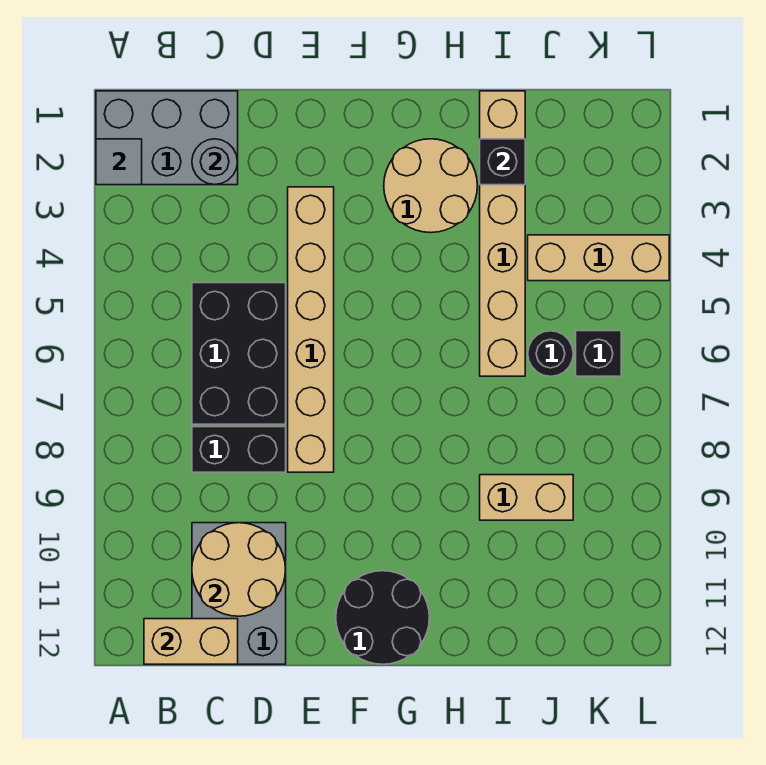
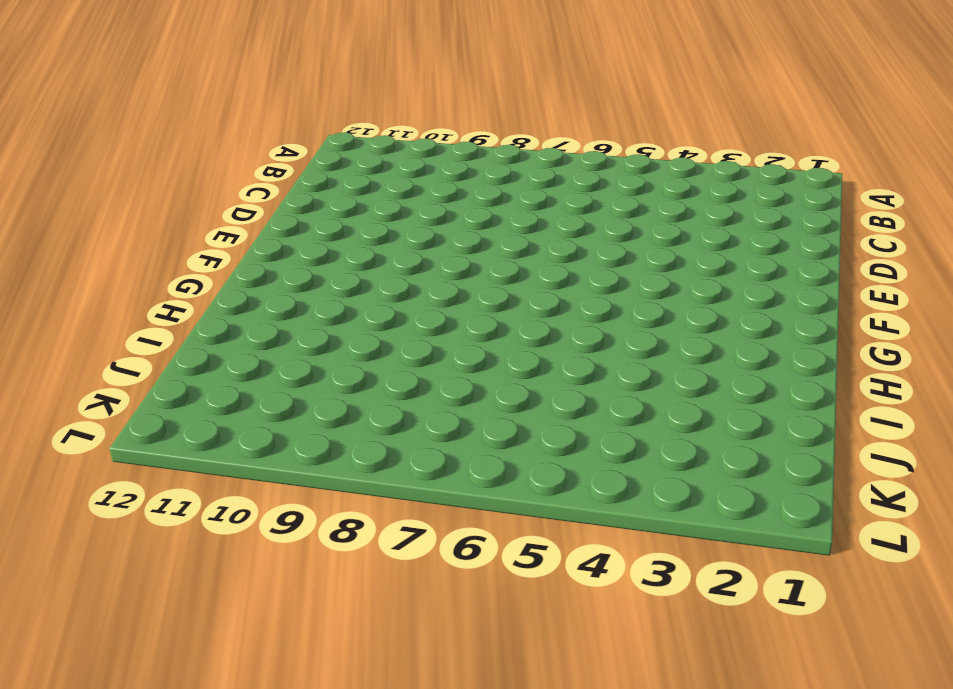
none -> grey 2x3 brick [96,91,238,185]
none -> black 2x3 brick [192,283,286,424]
none -> black 1x2 brick [192,427,286,472]

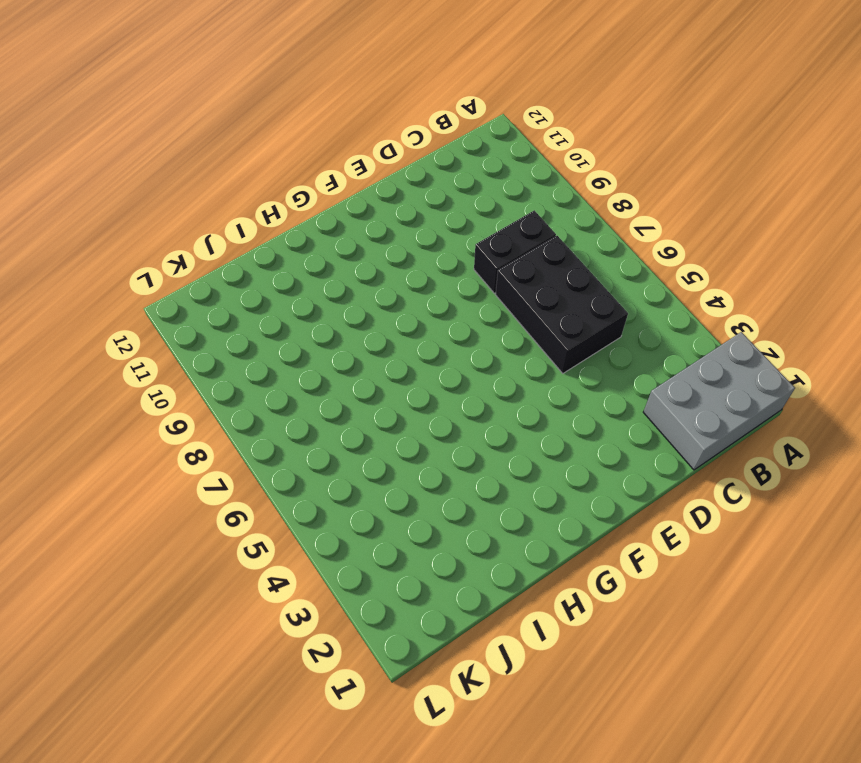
none -> grey 2x3 brick [192,523,286,664]
none -> tan 1x6 brick [288,187,334,472]
none -> black 2x2 round brick [336,571,429,664]

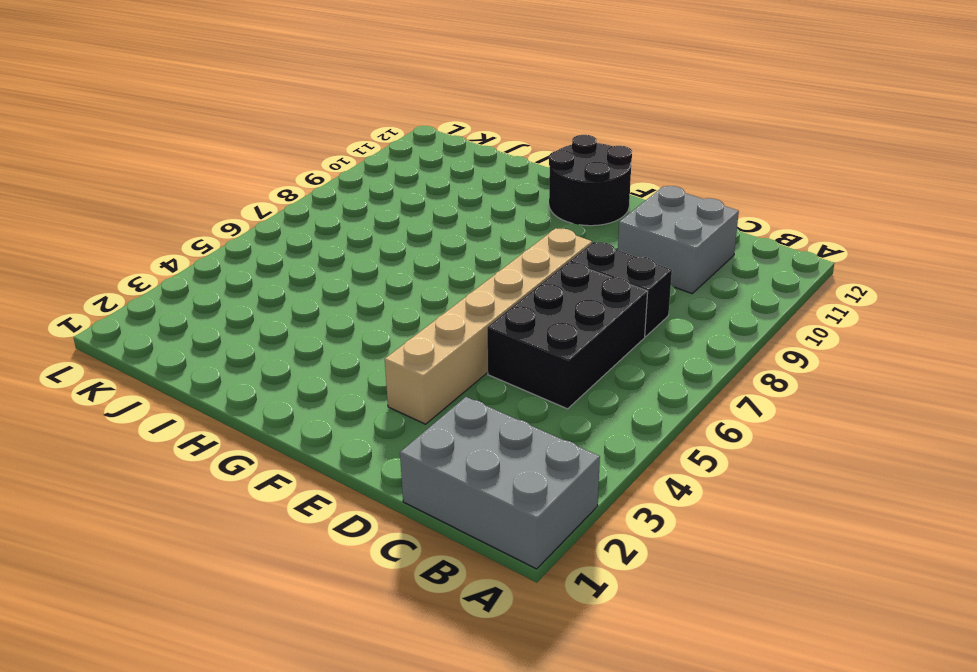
grey 2x2 brick [618,186,739,294] -> grey 2x3 brick [192,523,286,664]
none -> tan 2x2 round brick [384,139,477,233]
none -> tan 1x6 brick [480,91,525,376]
none -> tan 1x2 brick [480,475,573,520]

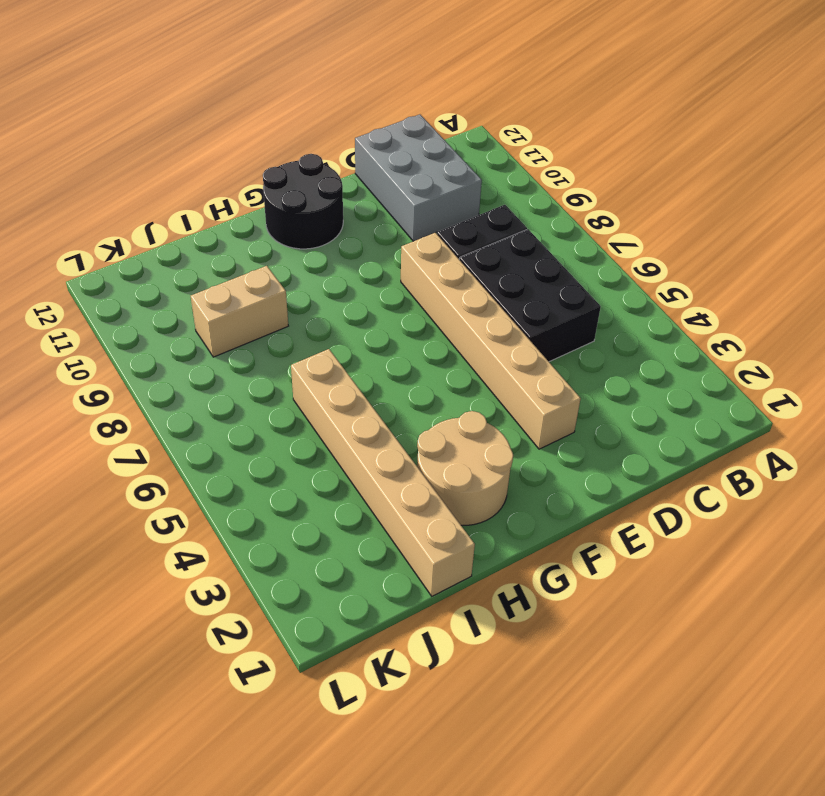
none -> grey 2x3 brick [96,91,238,185]
none -> tan 1x3 brick [528,235,669,281]
none -> black 1x1 round brick [528,331,573,376]

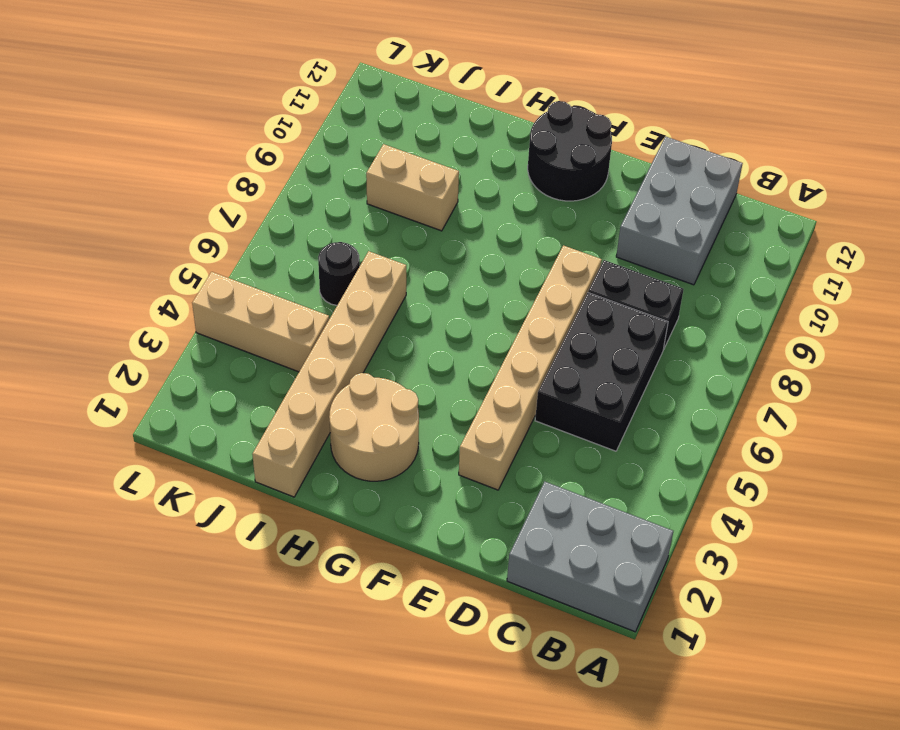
none -> black 1x1 brick [576,331,621,376]
none -> grey 1x1 tile [96,139,142,185]
none -> tan 1x2 brick [144,619,238,664]

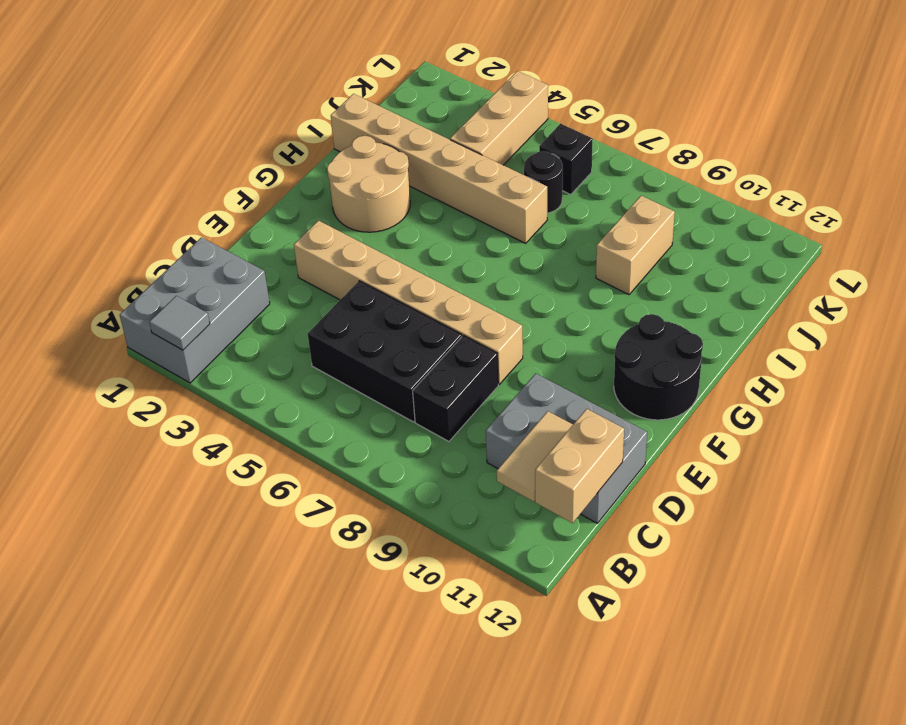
tan 1x2 tile [497,411,573,501] -> tan 2x2 round brick [192,523,286,616]
none -> grey 1x1 round brick [192,139,238,185]
none -> black 1x1 brick [480,139,525,185]

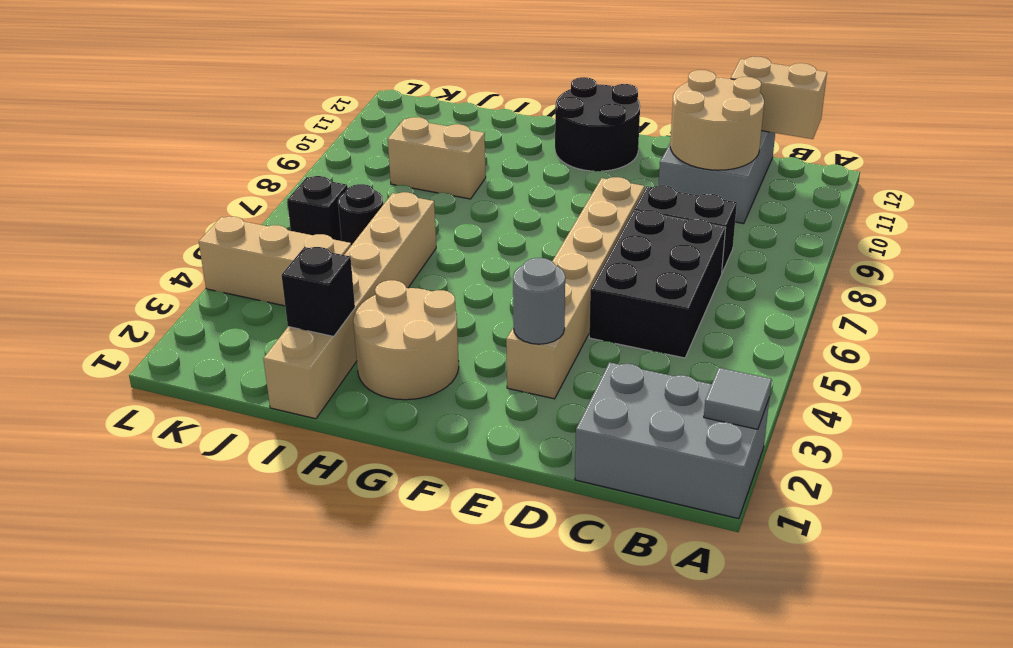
grey 1x1 round brick [513,258,565,344] -> grey 1x1 round brick moved to [192,139,238,185]

